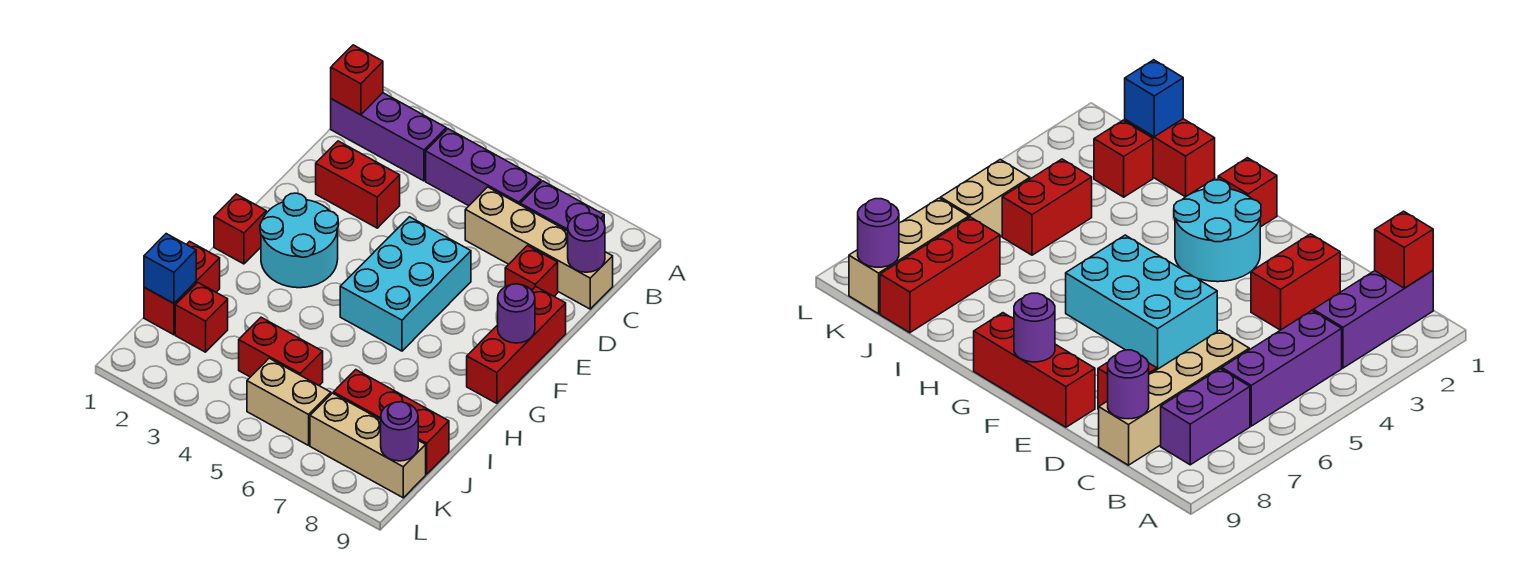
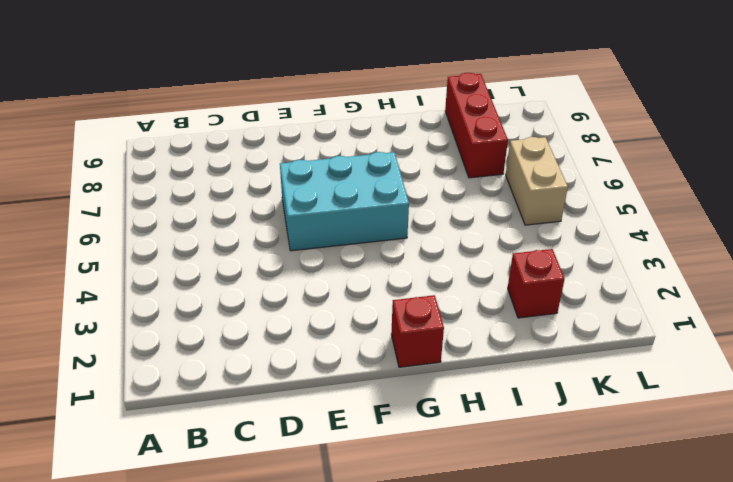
none -> purple 1x3 brick [331,93,446,181]
none -> purple 1x3 brick [426,129,541,206]
none -> purple 1x2 brick [520,181,604,231]

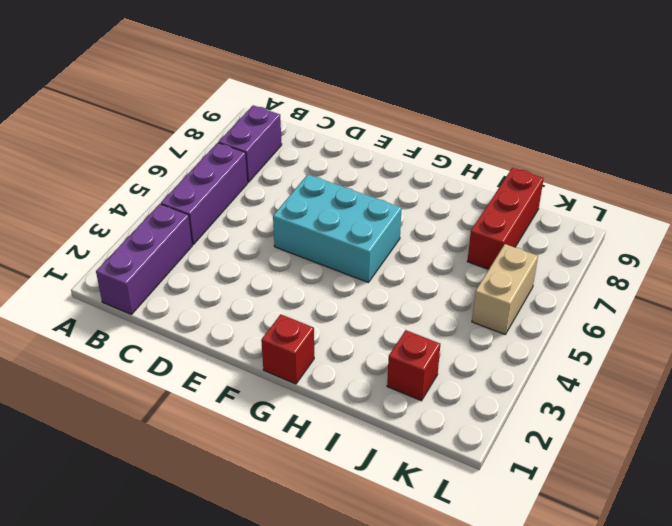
none -> tan 1x4 brick [465,187,613,309]
none -> red 1x2 brick [316,141,400,228]
none -> red 1x1 brick [505,246,558,296]

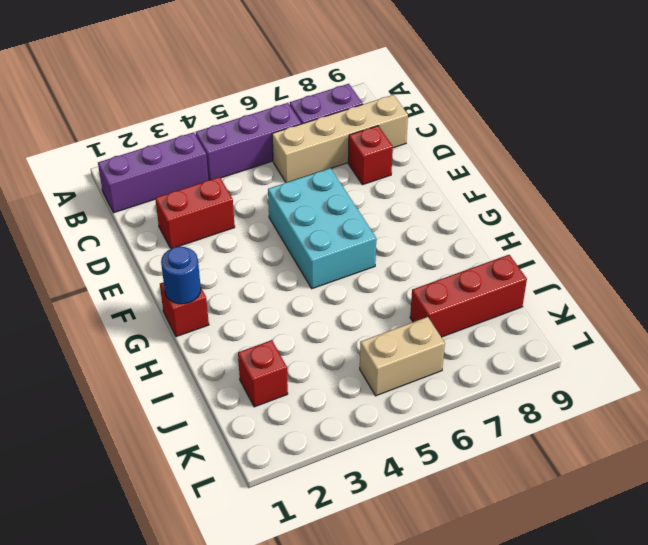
blue 1x1 round brick [161,246,201,304] -> none
none -> red 1x3 brick [467,287,566,403]
none -> cyan 2x2 round brick [260,193,338,288]
none -> red 1x2 brick [144,241,220,335]

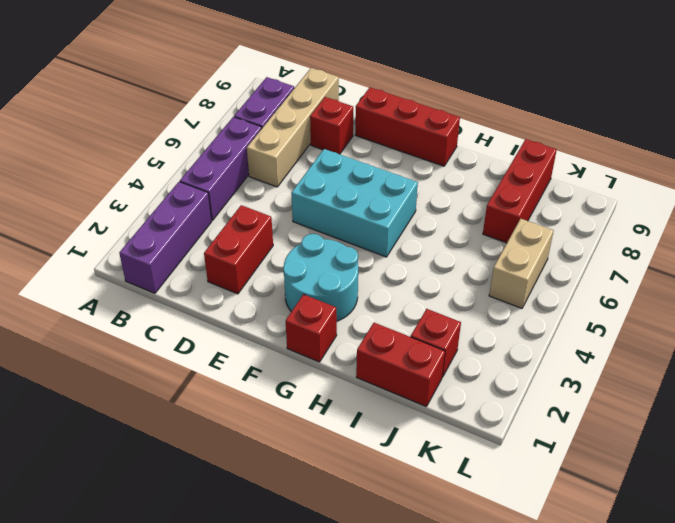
none -> red 1x2 brick [239,317,323,385]
none -> tan 1x3 brick [310,393,426,498]
none -> red 1x1 brick [331,45,383,115]

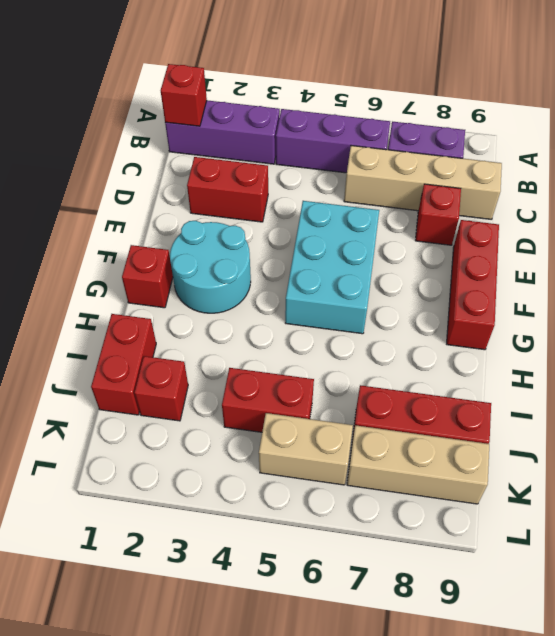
none -> purple 1x1 round brick [568,213,605,272]
none -> purple 1x1 round brick [498,284,535,343]
none -> blue 1x1 brick [144,234,196,303]

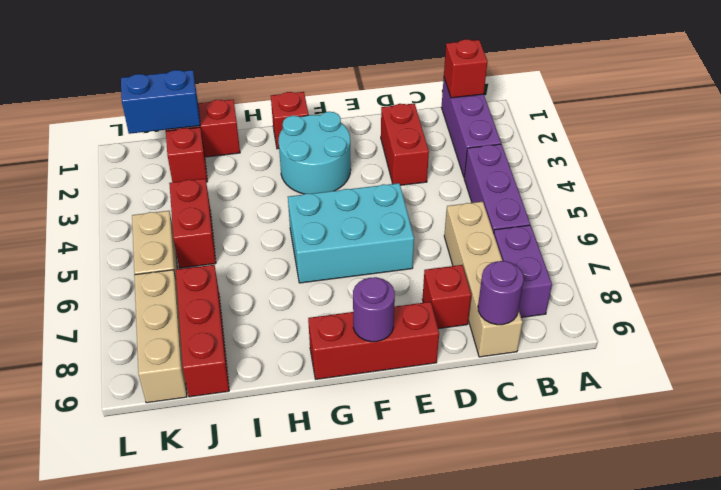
blue 1x2 brick [121,70,200,134] -> blue 1x1 brick [144,234,196,303]
none -> purple 1x1 round brick [381,402,418,461]

